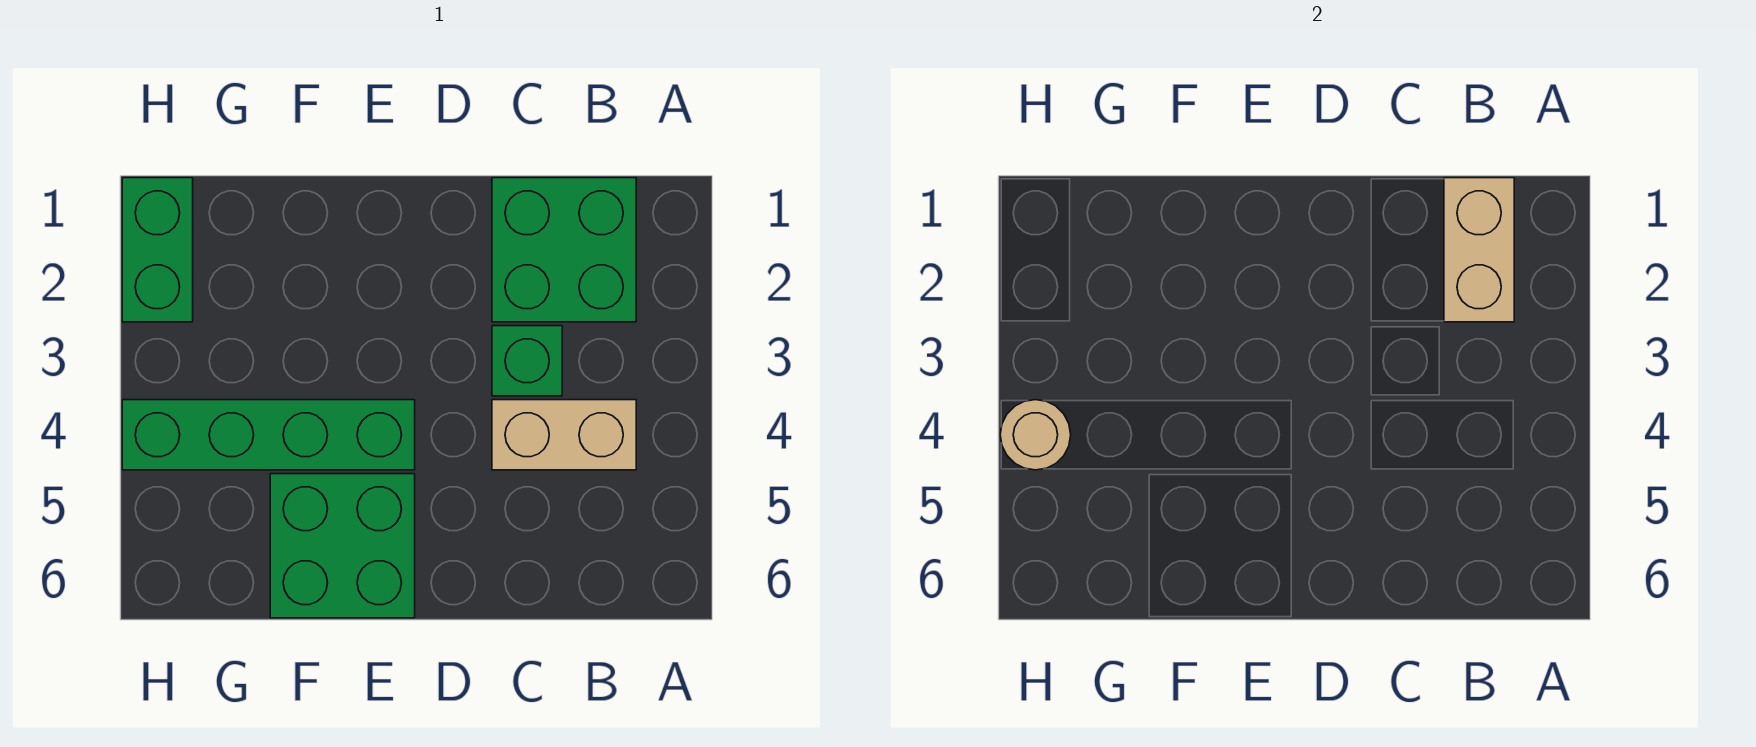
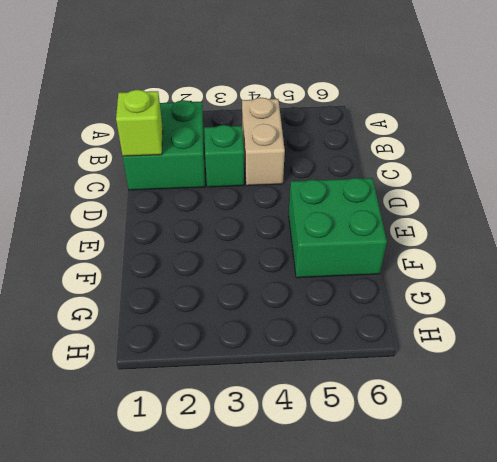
lime 1x1 brick [116,90,163,156] -> none
none -> green 1x4 brick [122,400,415,470]
none -> green 1x2 brick [122,178,193,322]

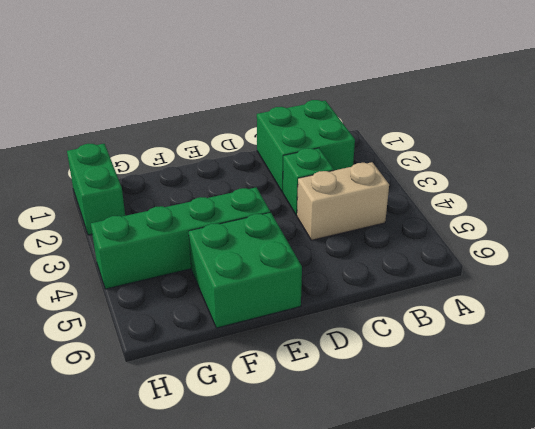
none -> tan 1x2 brick [1444,178,1514,322]
none -> tan 1x1 round brick [1000,400,1071,470]

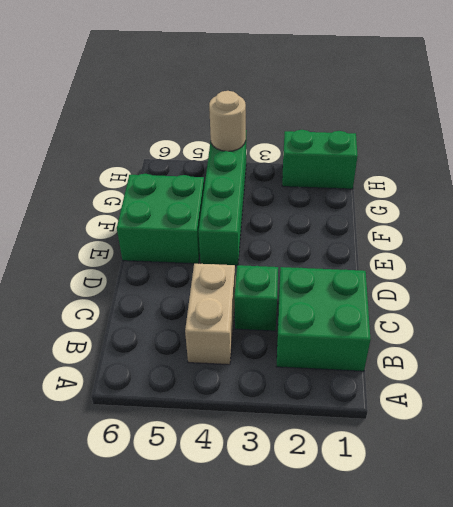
none -> tan 1x2 brick [1444,178,1514,322]

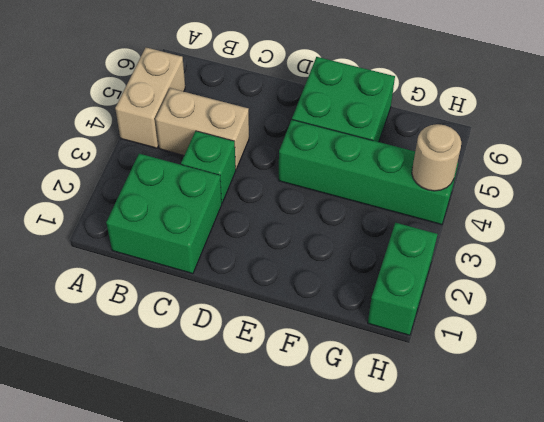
tan 1x2 brick [115,48,185,148] -> tan 1x2 brick moved to [1444,178,1514,322]

